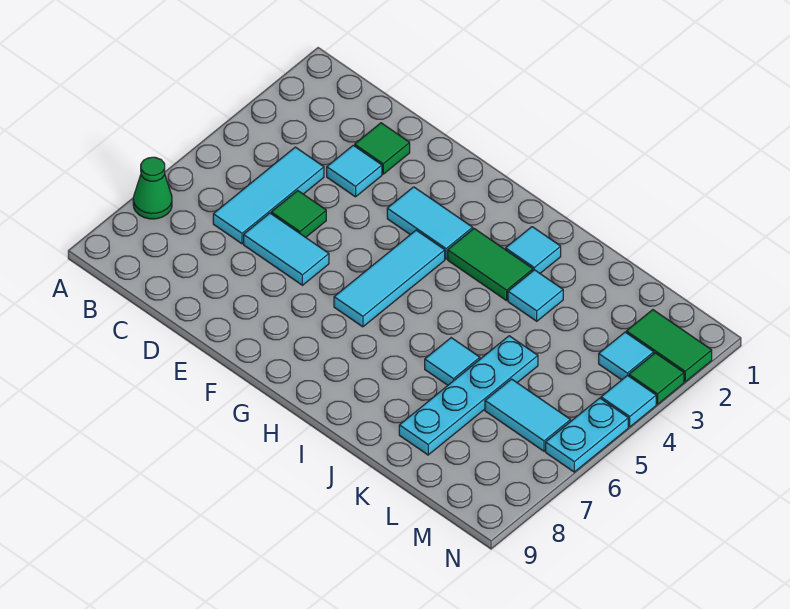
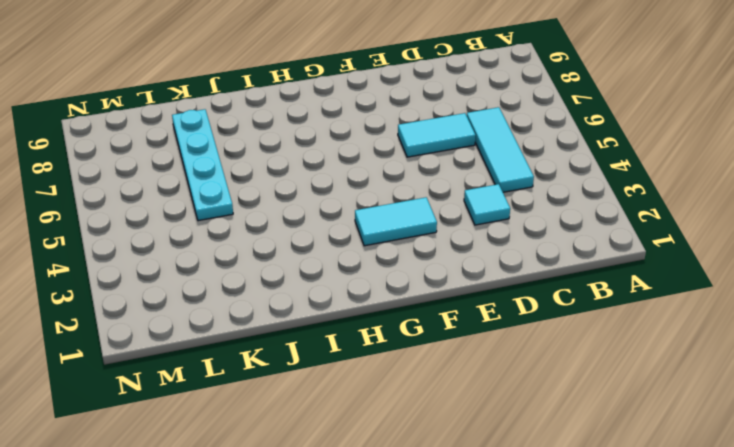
none -> green 1x1 cone [133,157,172,219]
none -> green 1x1 tile [355,123,410,174]
none -> green 1x1 tile [271,191,326,237]

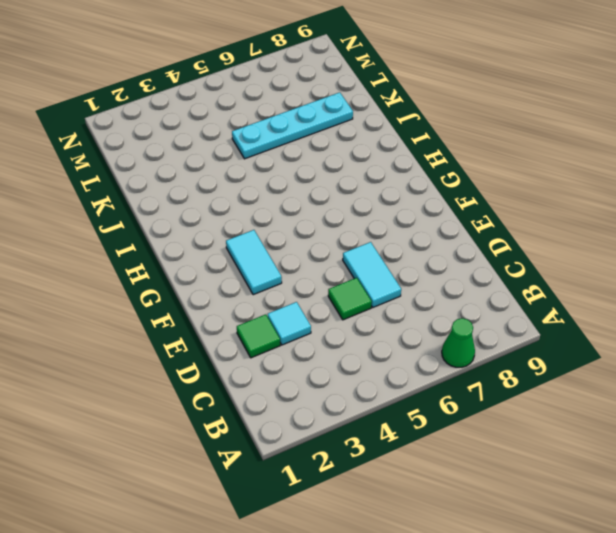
none -> cyan 1x3 tile [213,147,324,244]
none -> cyan 1x3 tile [334,230,445,327]
none -> green 1x2 tile [448,229,533,301]

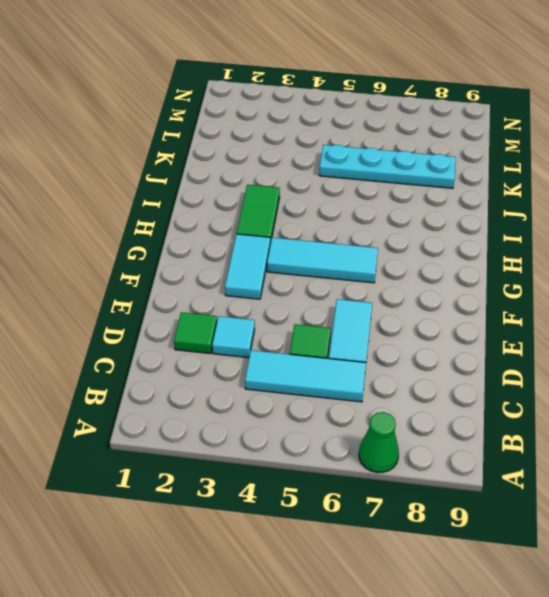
none -> cyan 1x1 tile [506,227,561,273]
none -> cyan 1x1 tile [508,270,563,321]
none -> cyan 1x1 tile [425,338,480,385]

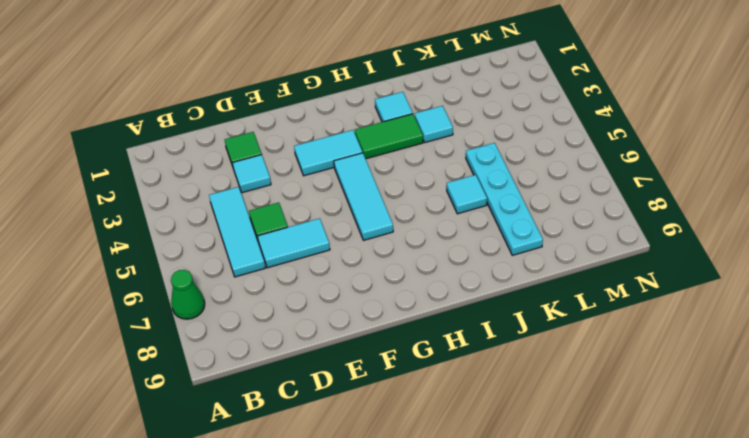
none -> cyan 1x2 tile [485,379,571,451]
none -> green 1x2 tile [626,310,712,382]
none -> cyan 1x1 tile [599,332,654,380]

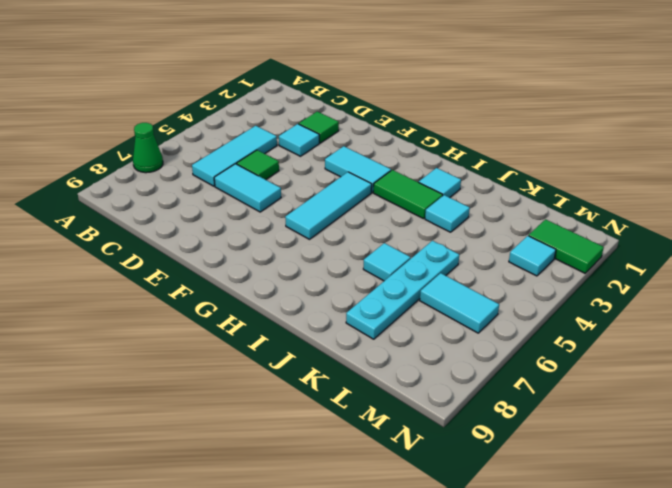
none -> green 1x1 tile [629,353,684,404]
none -> cyan 1x1 tile [601,375,656,427]
none -> cyan 1x2 plate [546,398,628,472]

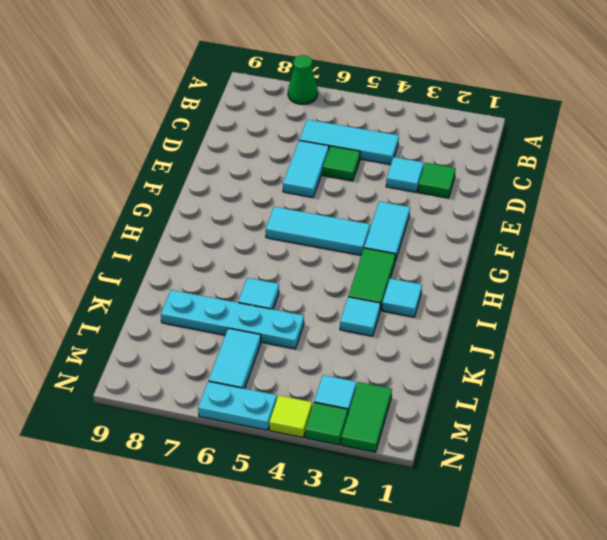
lime 1x1 tile [269,395,312,438] -> cyan 1x1 tile [601,375,656,427]

